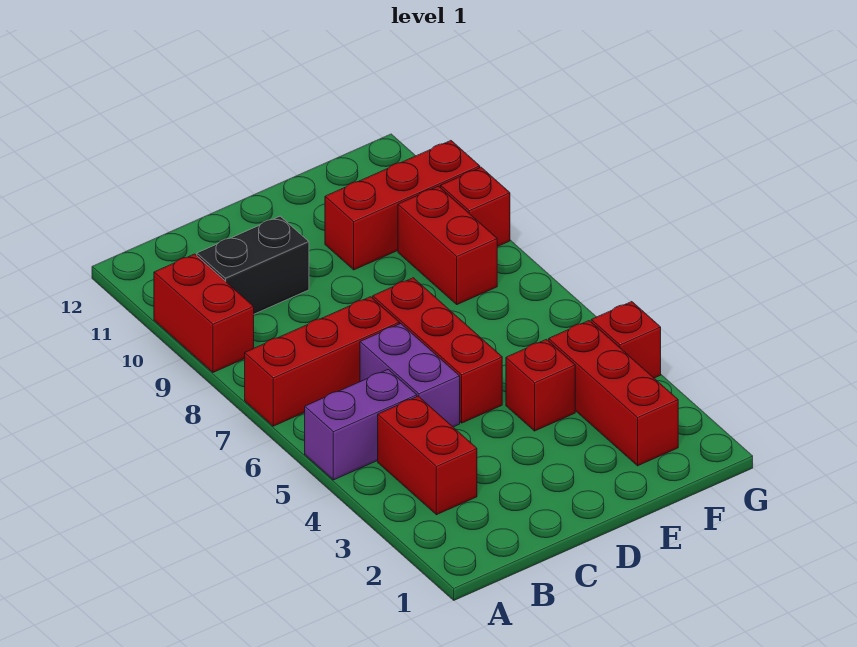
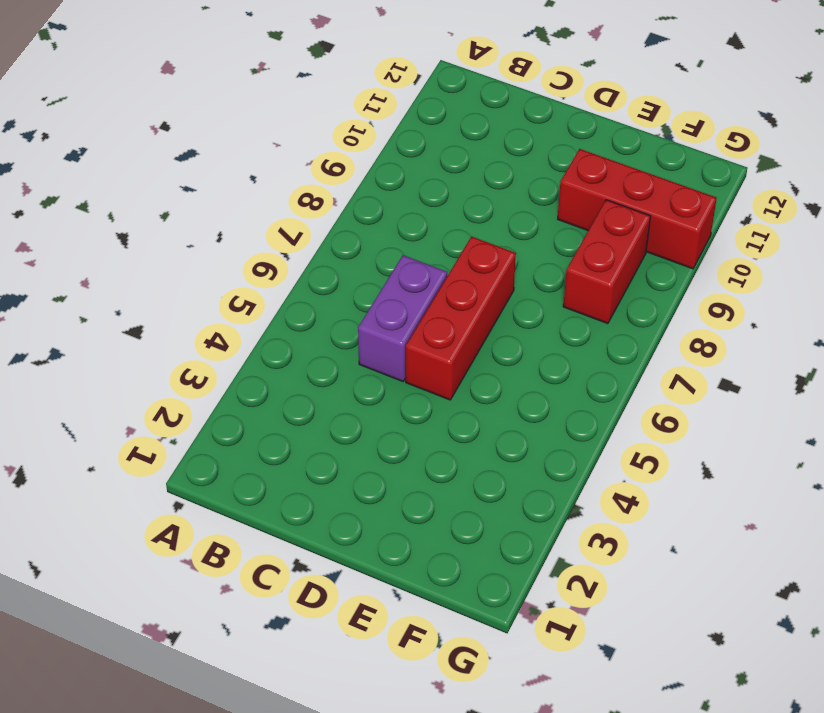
none -> purple 1x2 brick [305,370,417,480]
none -> red 1x3 brick [245,297,399,426]
none -> red 1x2 brick [154,254,254,372]

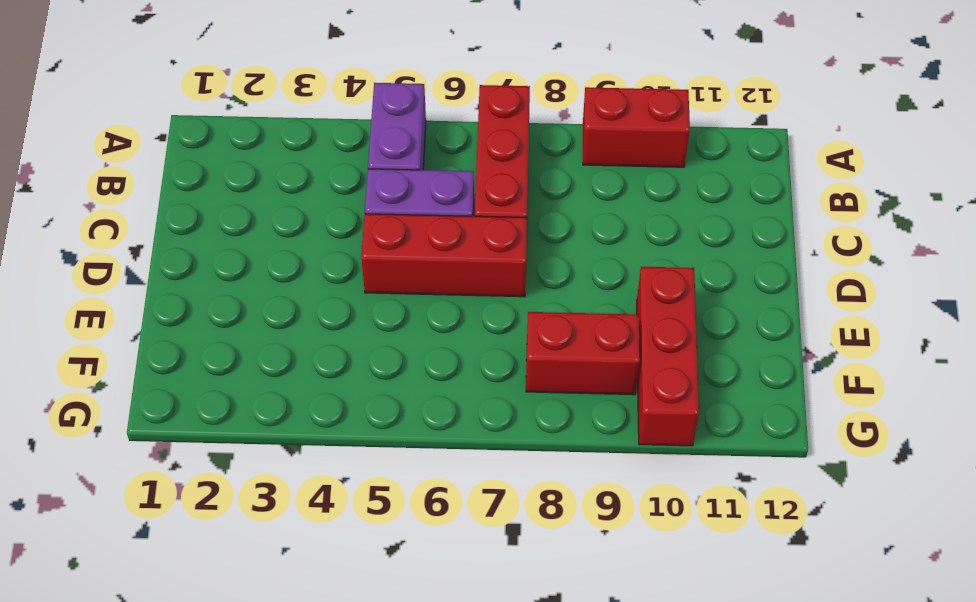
none -> red 1x2 brick [378,396,477,515]
none -> black 1x2 brick [197,216,309,314]
none -> red 1x1 brick [506,339,575,431]

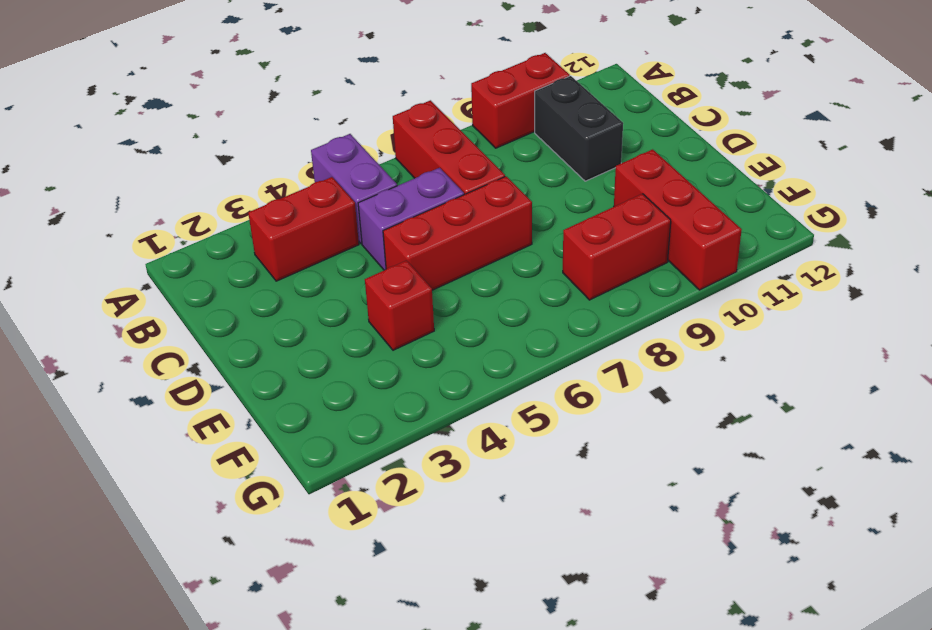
none -> red 1x3 brick [549,321,678,466]
none -> red 1x1 brick [591,302,661,378]
none -> red 1x1 brick [441,167,510,247]

